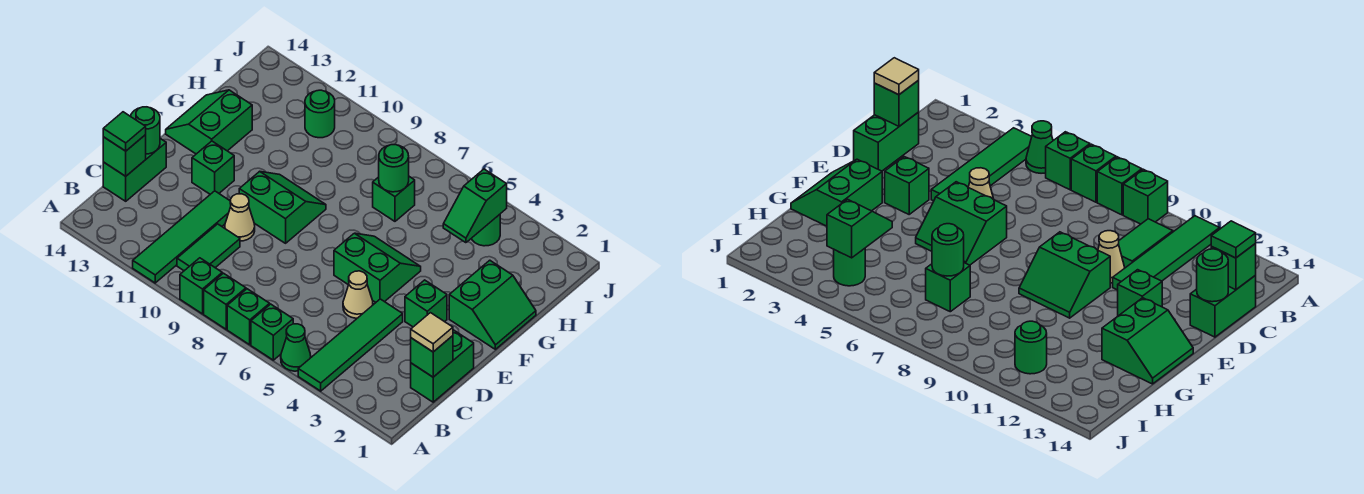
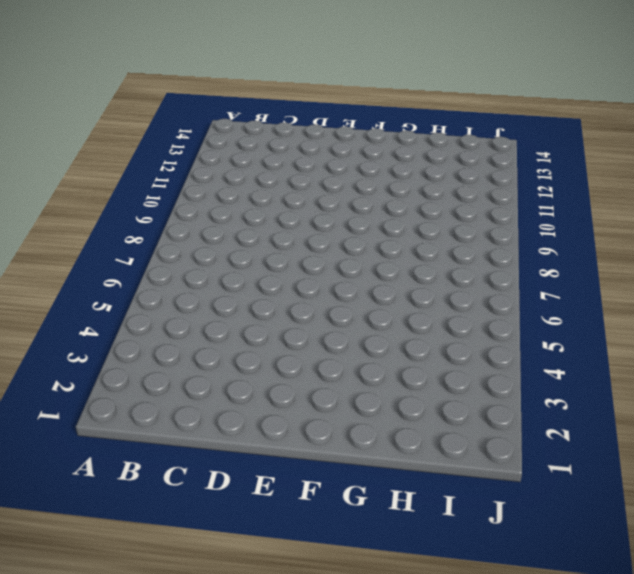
none -> green 1x4 tile [298,299,403,391]
none -> green 1x1 cone [281,324,311,371]
none -> green 1x1 brick [251,304,293,360]

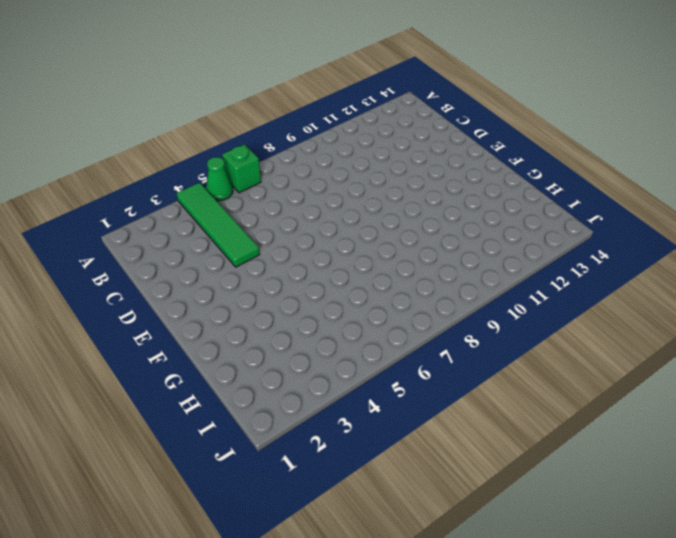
none -> green 1x1 brick [227,289,270,345]
none -> green 1x1 brick [204,273,246,329]
none -> green 1x1 brick [180,258,222,314]

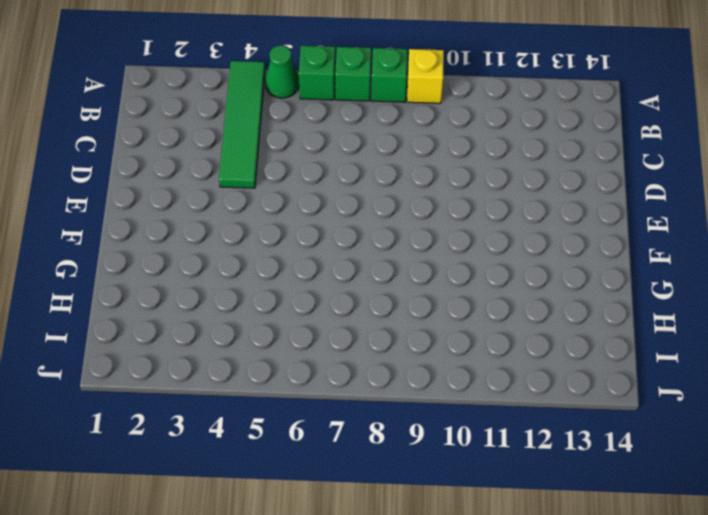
yellow 1x1 brick [407,49,444,103] -> green 1x1 brick [180,258,222,314]
none -> green 1x4 tile [133,191,231,283]
none -> green 1x2 tile [177,224,240,271]
none -> green 1x2 brick [411,330,474,402]

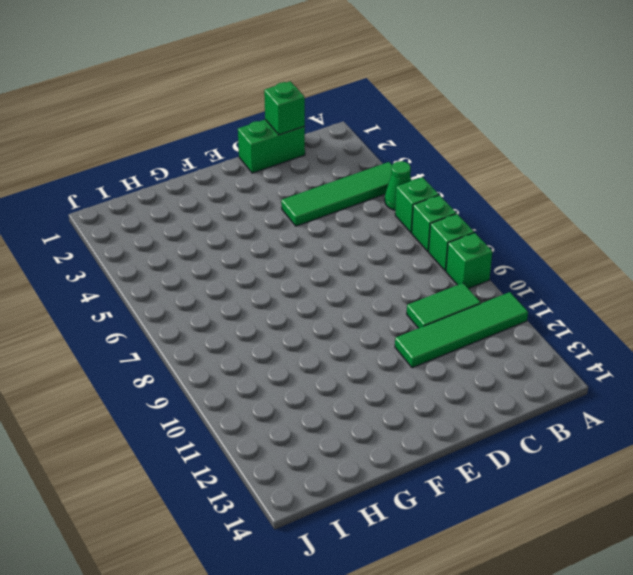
none -> green 1x2 brick [103,139,166,201]
none -> tan 1x1 cone [343,271,373,318]
none -> tan 1x1 cone [225,194,255,241]

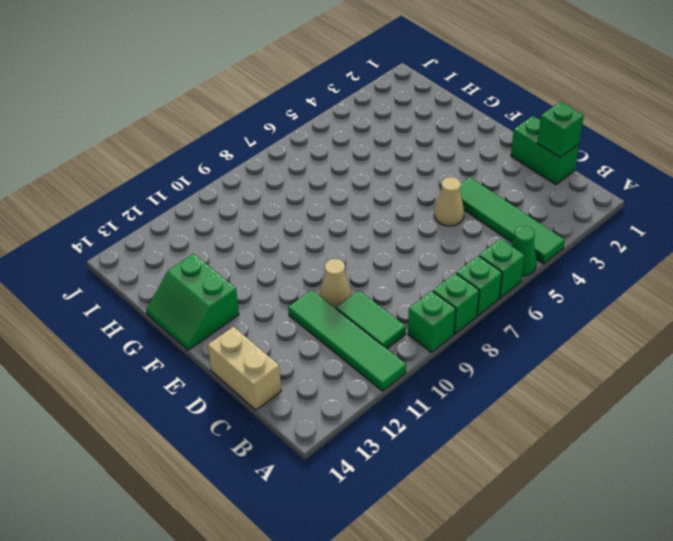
tan 1x2 brick [208,327,281,410] -> green 1x2 brick [103,139,166,201]
none -> green 1x1 brick [405,280,447,327]
none -> green 2x2 slope [334,233,421,302]
none -> green 2x2 slope [239,171,326,243]

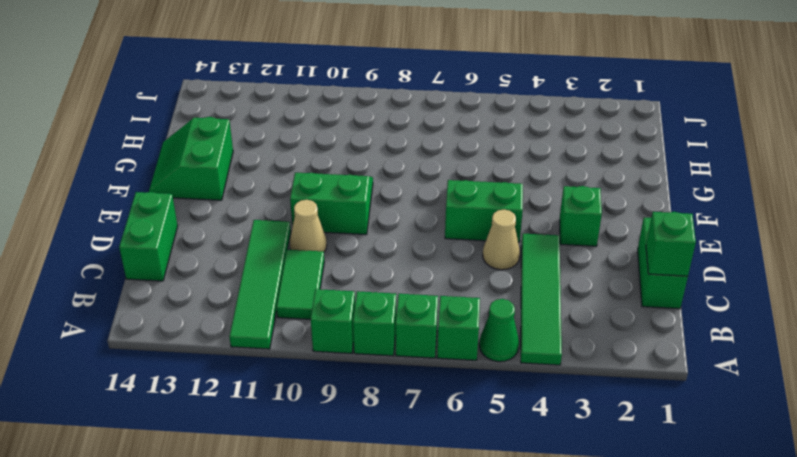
none -> green 1x1 brick [192,141,234,194]
none -> green 2x2 slope [449,260,536,349]
none -> green 1x1 brick [373,177,415,221]

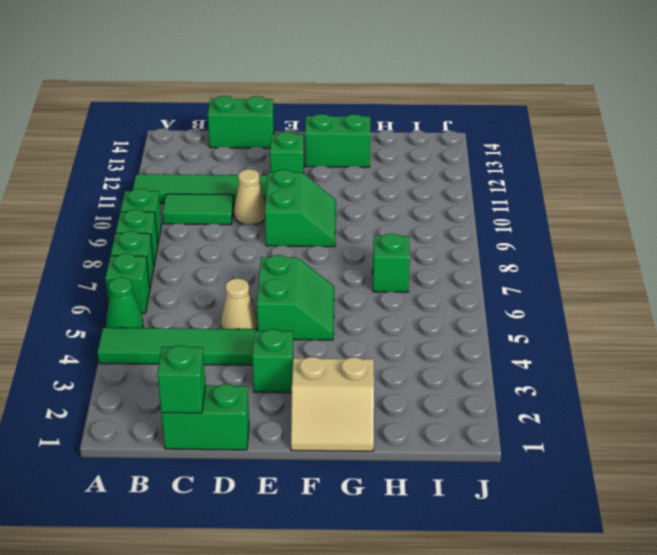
tan 2x2 slope [291,357,374,451] -> green 2x2 slope [449,260,536,349]
none -> green 1x1 round brick [471,214,500,246]
none -> green 1x1 round brick [305,90,335,138]
none -> green 1x1 brick [103,135,146,176]

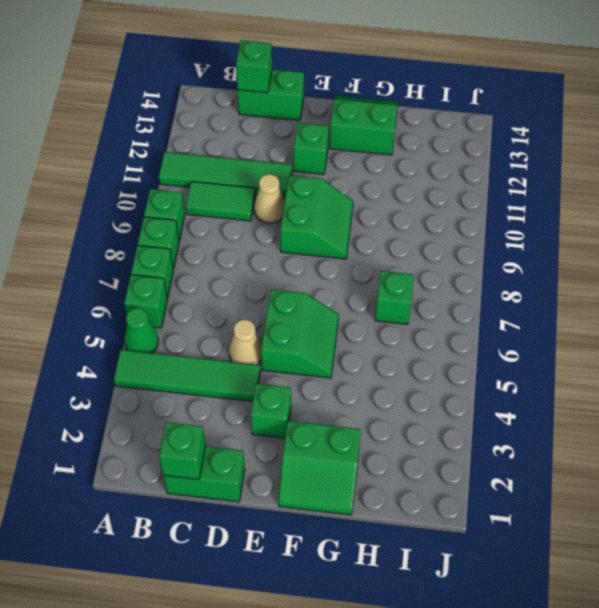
none -> green 1x1 round brick [471,214,500,246]
none -> green 1x1 round brick [305,90,335,138]
none -> green 1x1 round brick [131,107,160,154]

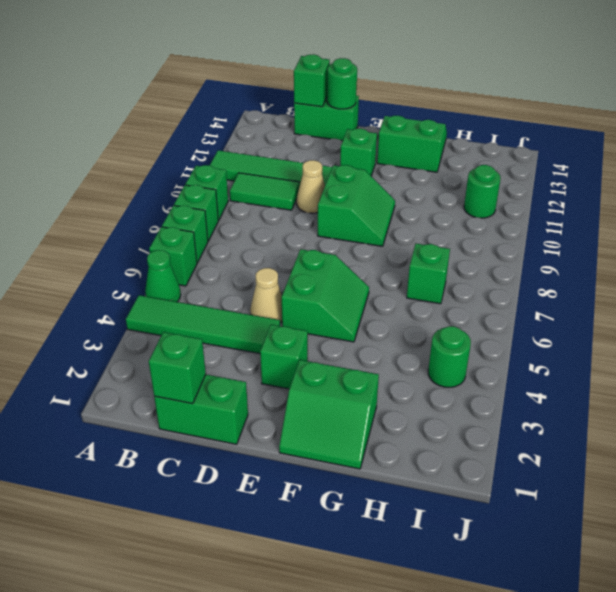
none -> green 1x2 slope [443,169,507,243]
none -> green 1x1 round brick [379,145,409,192]
none -> tan 1x1 tile [411,313,453,352]

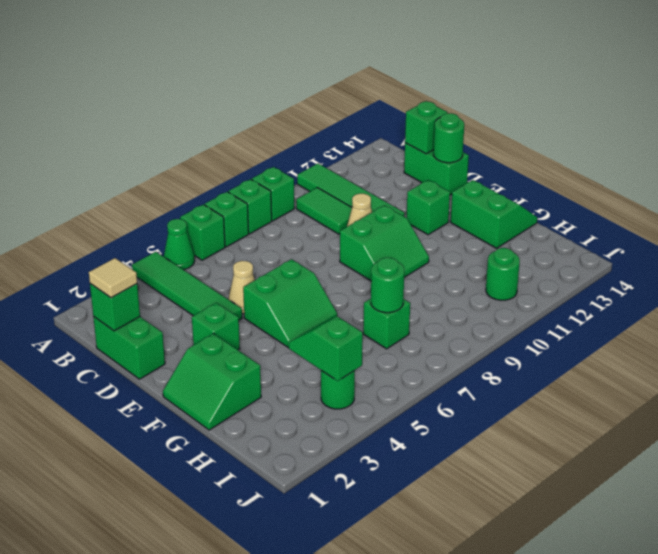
none -> green 1x1 tile [103,112,146,151]

